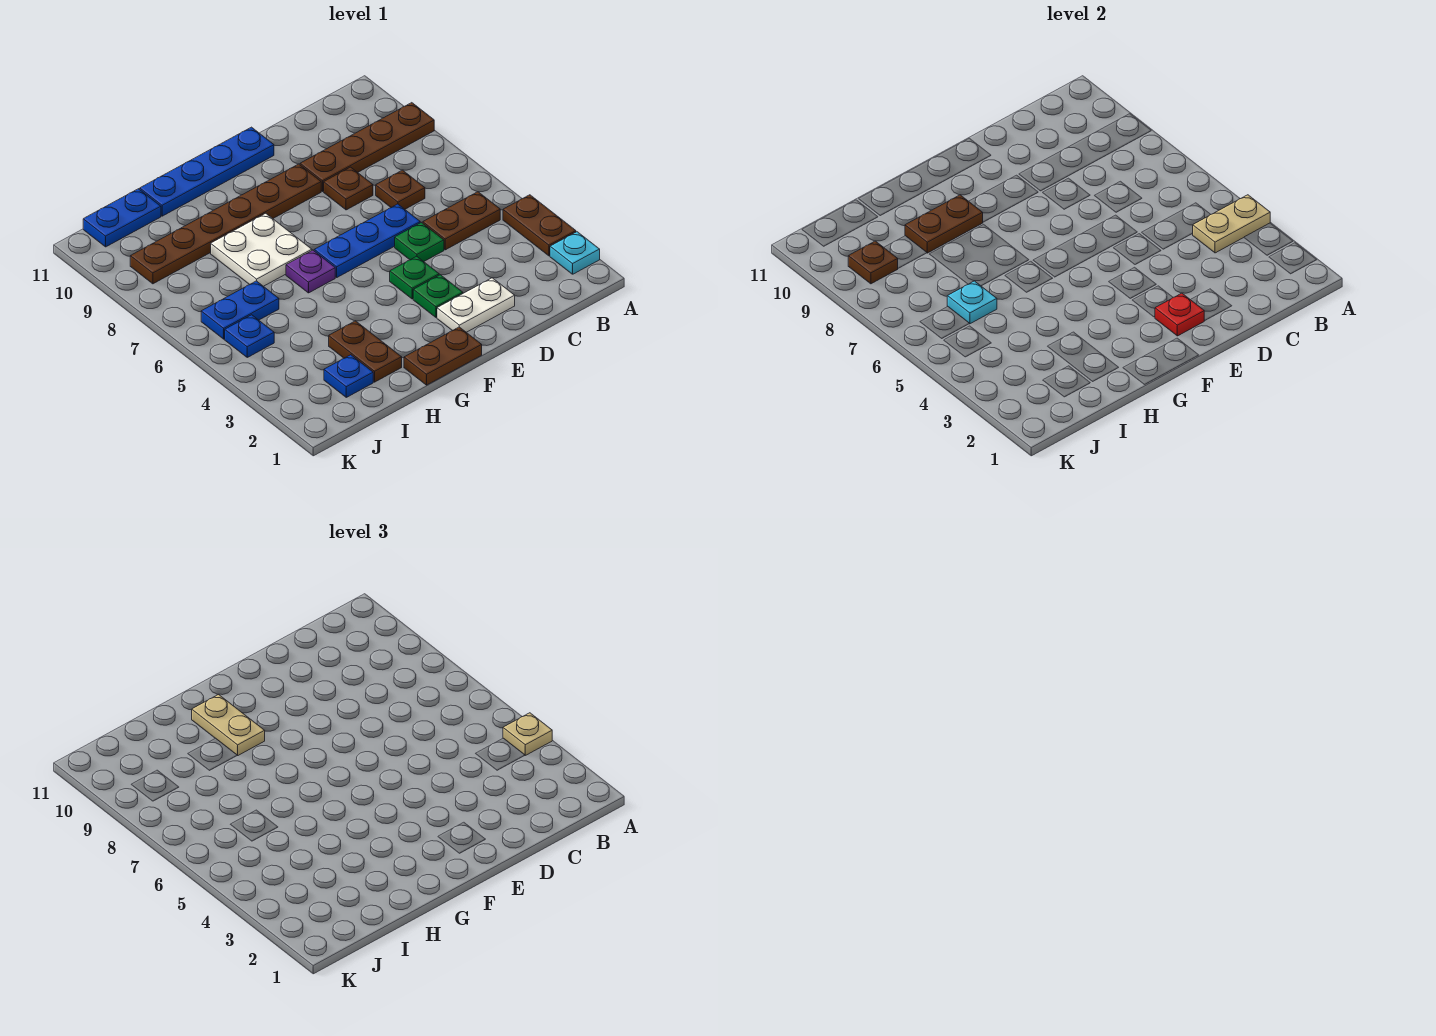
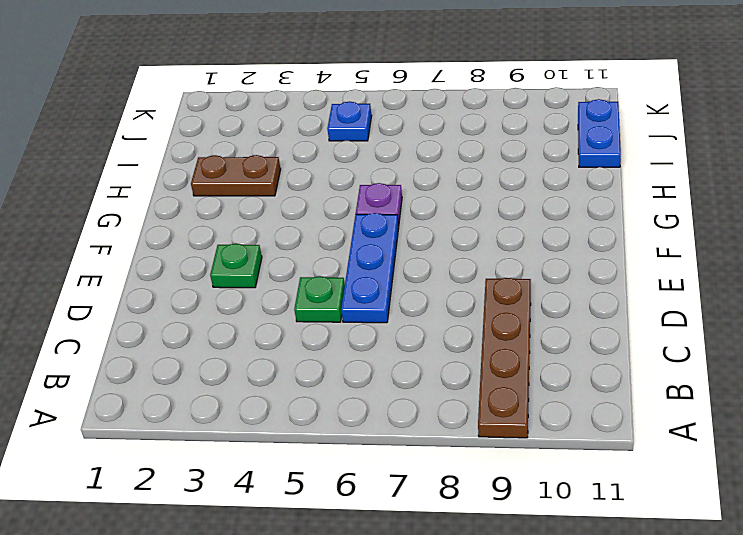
none -> cyan 1x1 plate [550,232,600,274]
none -> brown 1x2 plate [503,195,576,256]
none -> brown 1x2 plate [423,192,500,250]

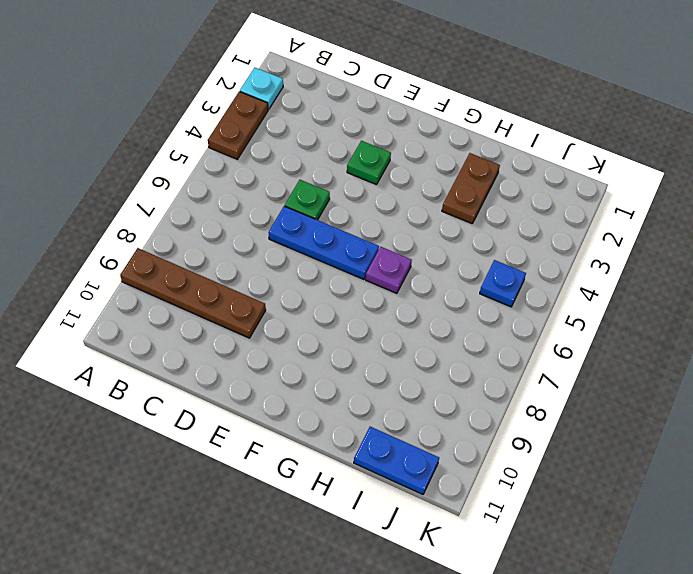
none -> brown 1x2 plate [423,192,500,250]
none -> brown 1x1 plate [376,170,425,209]
none -> white 1x2 plate [437,278,515,332]

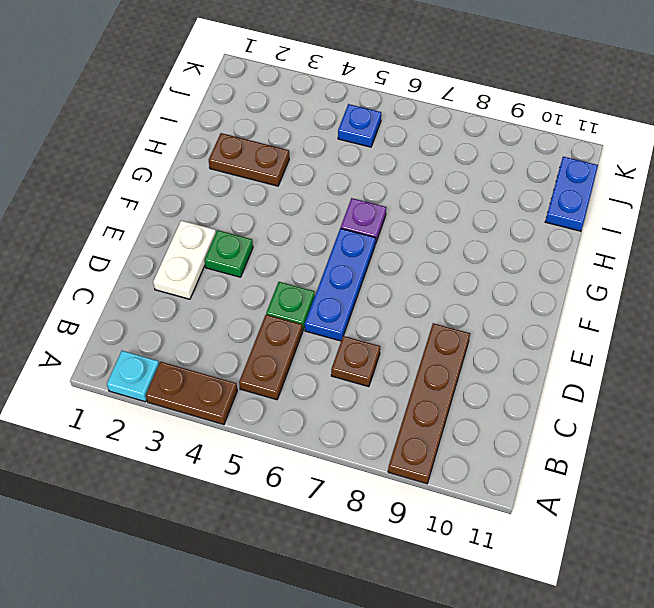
none -> brown 1x1 plate [324,167,373,210]
none -> green 1x1 plate [390,256,439,299]
none -> brown 1x6 plate [130,164,321,284]

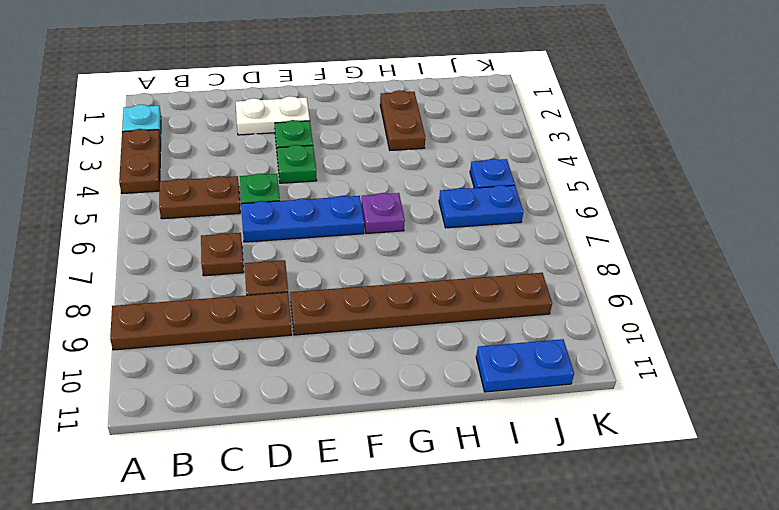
none -> blue 1x4 plate [140,127,274,216]
none -> brown 1x2 plate [404,327,482,385]
none -> white 2x2 plate [211,213,312,286]

